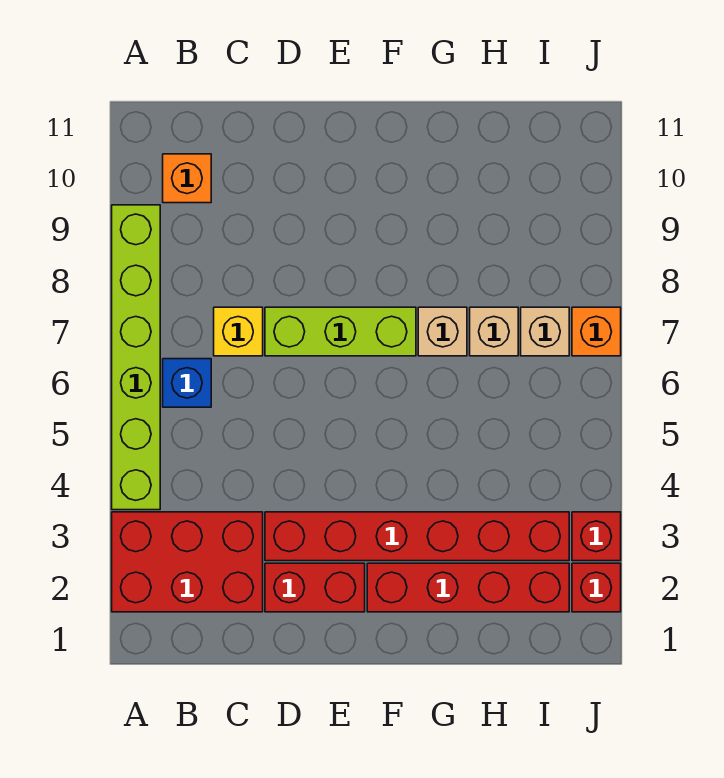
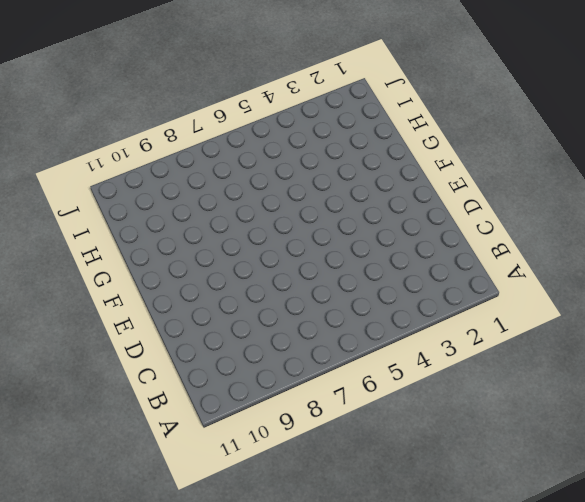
none -> red 2x3 brick [112,512,263,612]
none -> lime 1x6 brick [112,205,160,510]
none -> blue 1x1 brick [163,359,211,407]

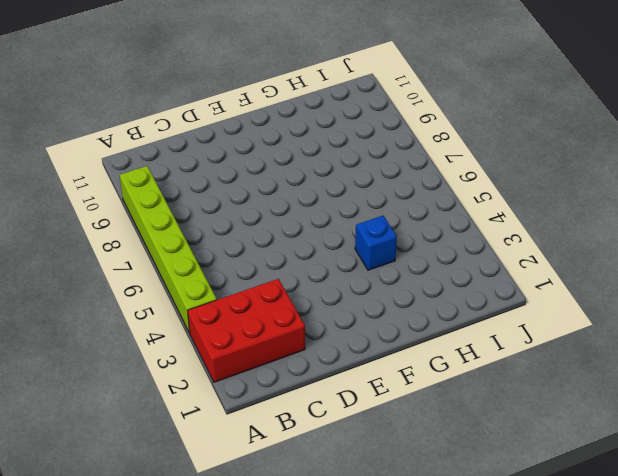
blue 1x1 brick [355,216,397,270] -> blue 1x1 brick moved to [163,359,211,407]
none -> orange 1x1 brick [163,154,211,203]
none -> yellow 1x1 brick [214,307,263,356]
none -> red 1x2 brick [265,563,365,612]

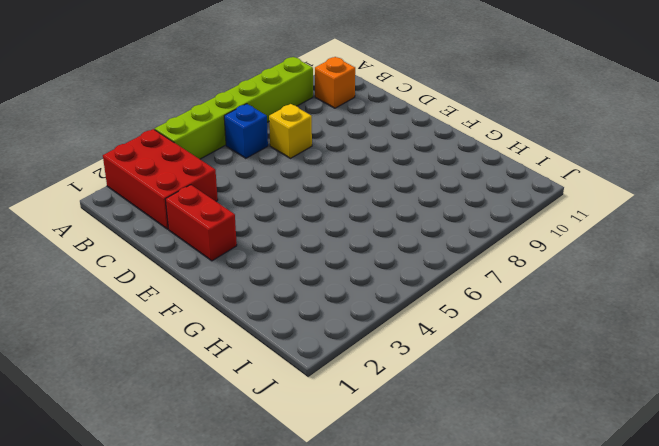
none -> red 1x6 brick [265,512,569,561]
none -> lime 1x3 brick [265,307,416,356]
none -> red 1x4 brick [367,563,569,612]

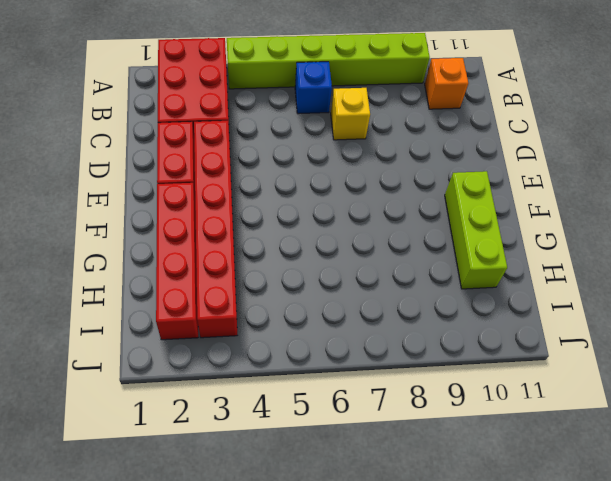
lime 1x3 brick [445,171,507,289] -> lime 1x3 brick moved to [265,307,416,356]
none -> tan 1x1 brick [418,307,467,356]
none -> tan 1x1 brick [470,307,518,356]
none -> tan 1x1 brick [521,307,569,356]

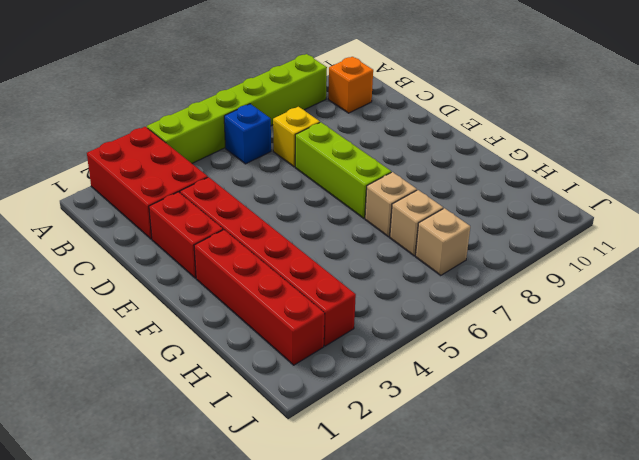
none -> red 1x1 brick [572,563,621,612]
none -> red 1x1 brick [572,512,621,561]
none -> orange 1x1 brick [572,307,621,356]

